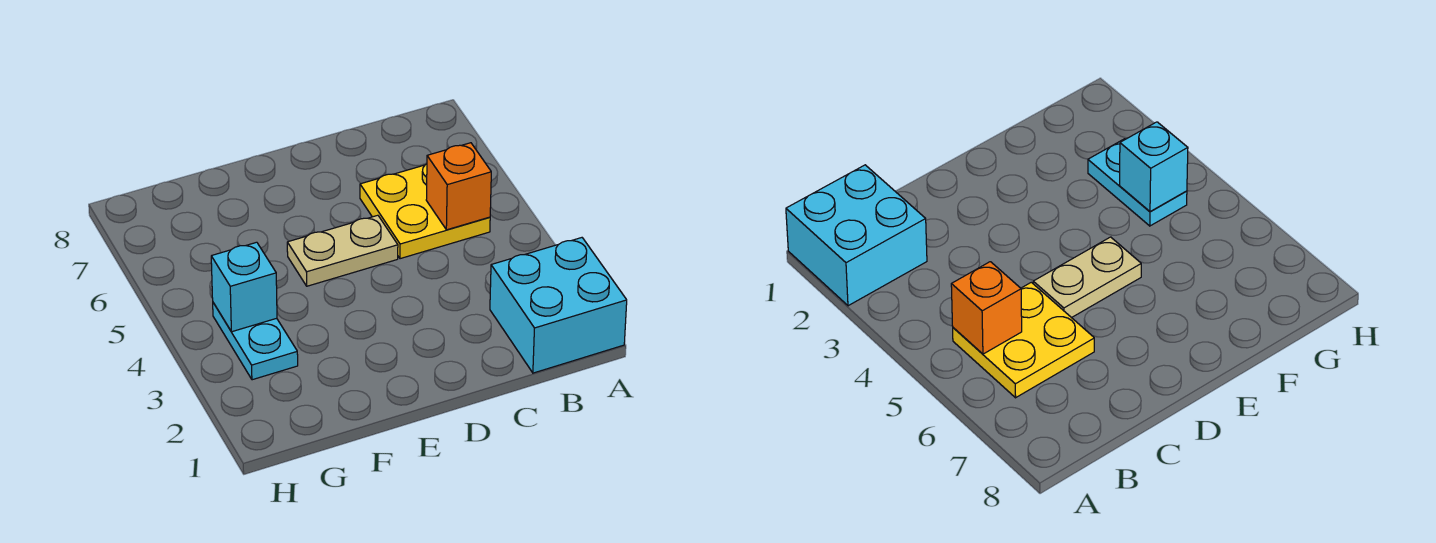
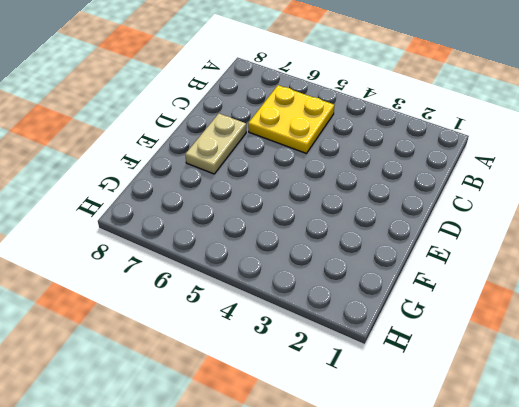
tan 1x2 plate [185,114,246,174] -> tan 1x2 plate moved to [287,215,398,286]
none -> cyan 2x2 brick [490,238,627,373]
none -> cyan 1x2 plate [213,303,298,380]

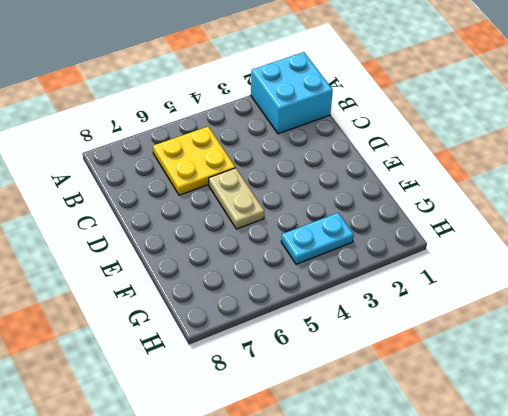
none -> orange 1x1 brick [426,143,491,230]
none -> cyan 1x1 brick [211,242,277,332]

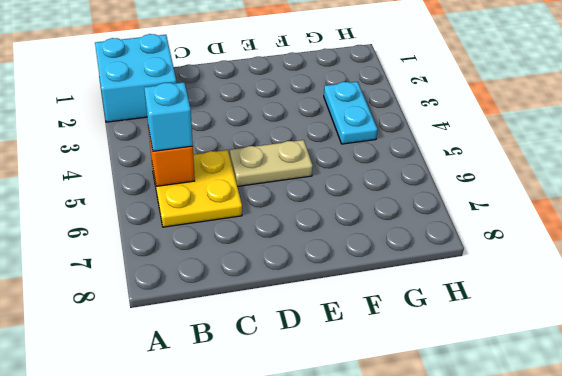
cyan 1x1 brick [144,82,193,151] -> cyan 1x1 brick moved to [211,242,277,332]

